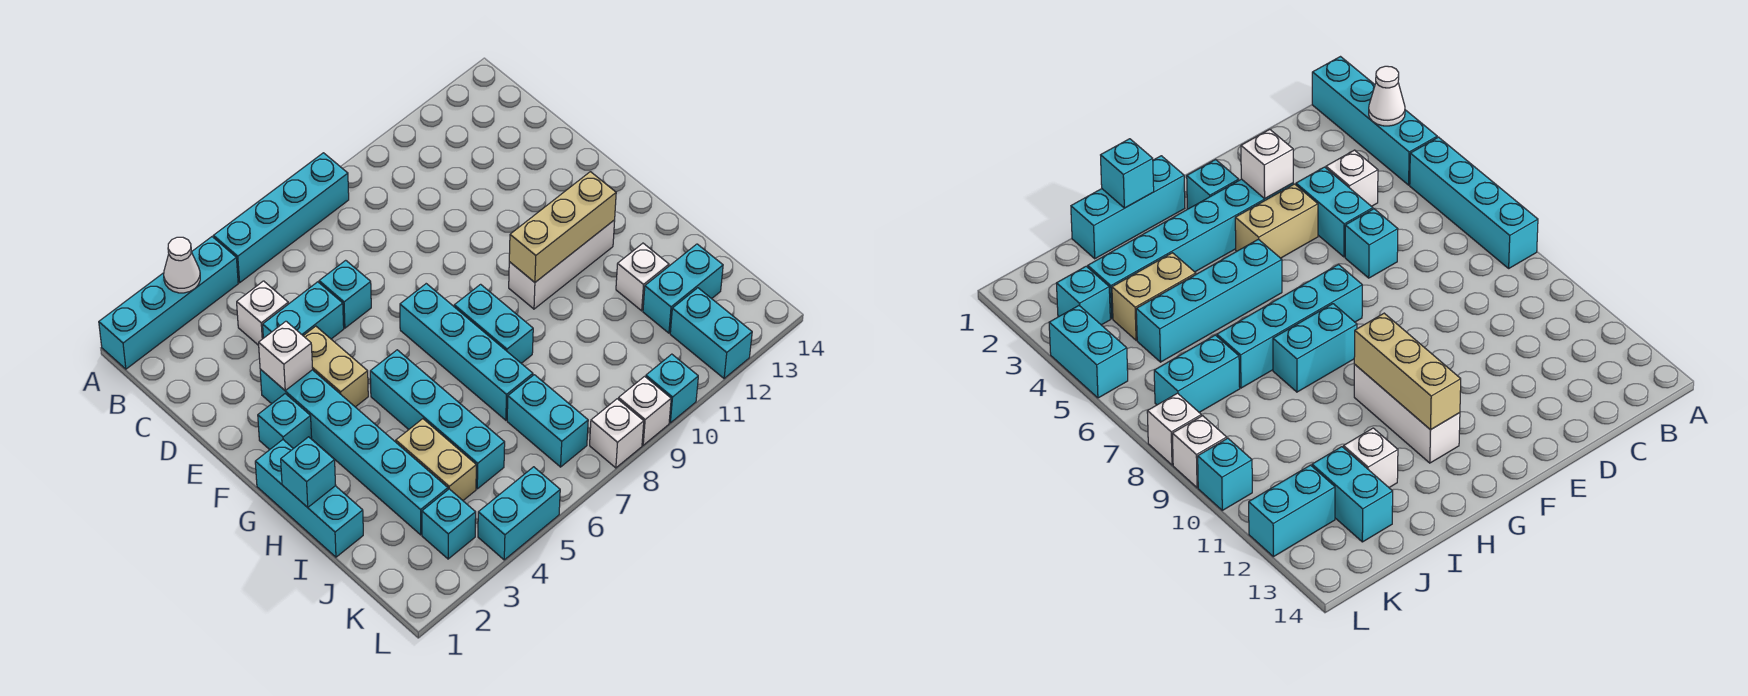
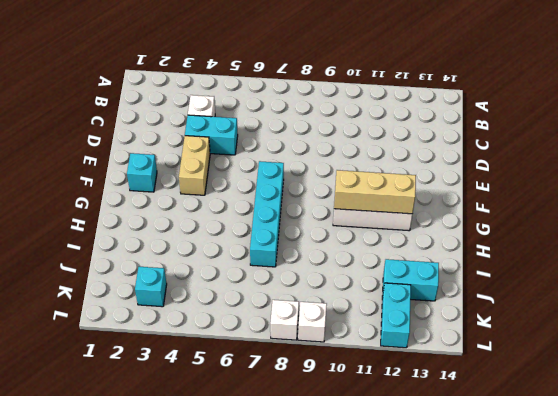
none -> cyan 1x4 brick [99,237,238,369]
none -> cyan 1x4 brick [213,153,349,283]
none -> cyan 1x1 brick [319,260,371,328]

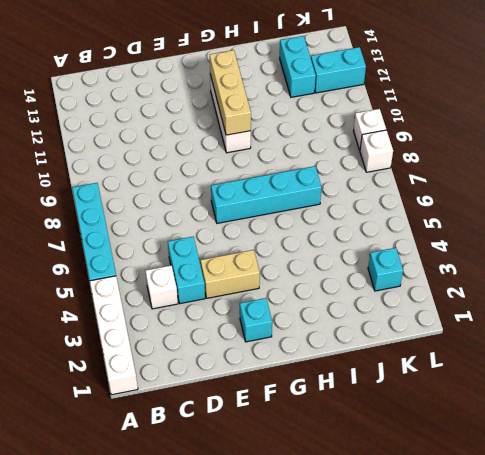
white 1x4 brick [90,276,138,395] -> cyan 1x4 brick [99,237,238,369]
none -> cyan 1x1 brick [319,260,371,328]
none -> cyan 1x6 brick [260,369,448,535]
none -> cyan 1x3 brick [255,440,363,557]

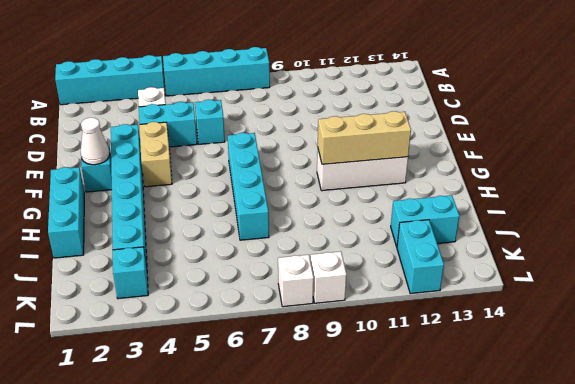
white 1x1 cone [81,118,110,165] -> white 1x1 cone moved to [164,237,200,293]
none -> cyan 1x4 brick [370,350,505,489]
none -> cyan 1x2 brick [454,284,533,363]
none -> tan 1x2 brick [396,419,476,500]

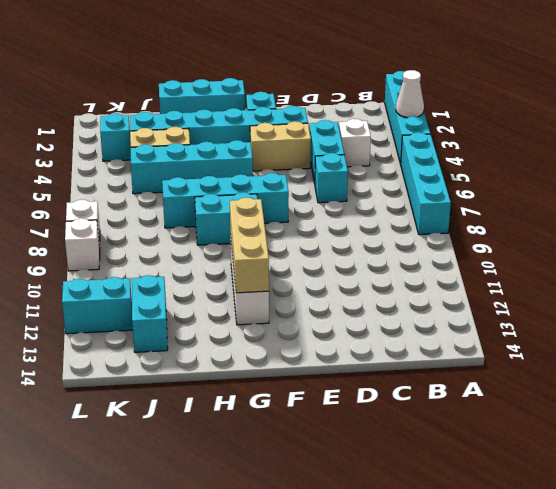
none -> white 1x1 brick [616,243,669,311]
none -> cyan 1x2 brick [507,375,588,467]
none -> cyan 1x2 brick [478,467,560,560]

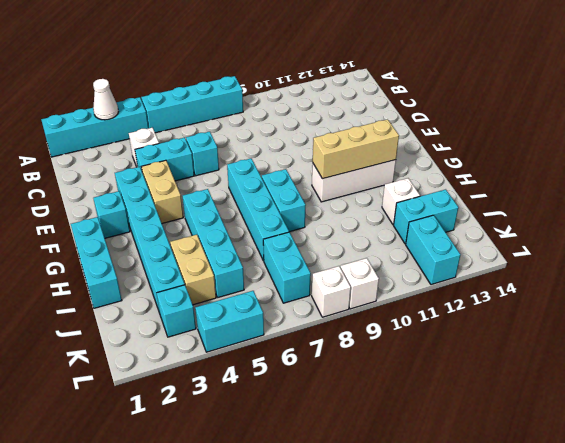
none -> cyan 1x1 brick [646,354,698,423]
none -> white 1x1 brick [259,321,313,390]
none -> cyan 1x1 brick [281,437,336,507]

